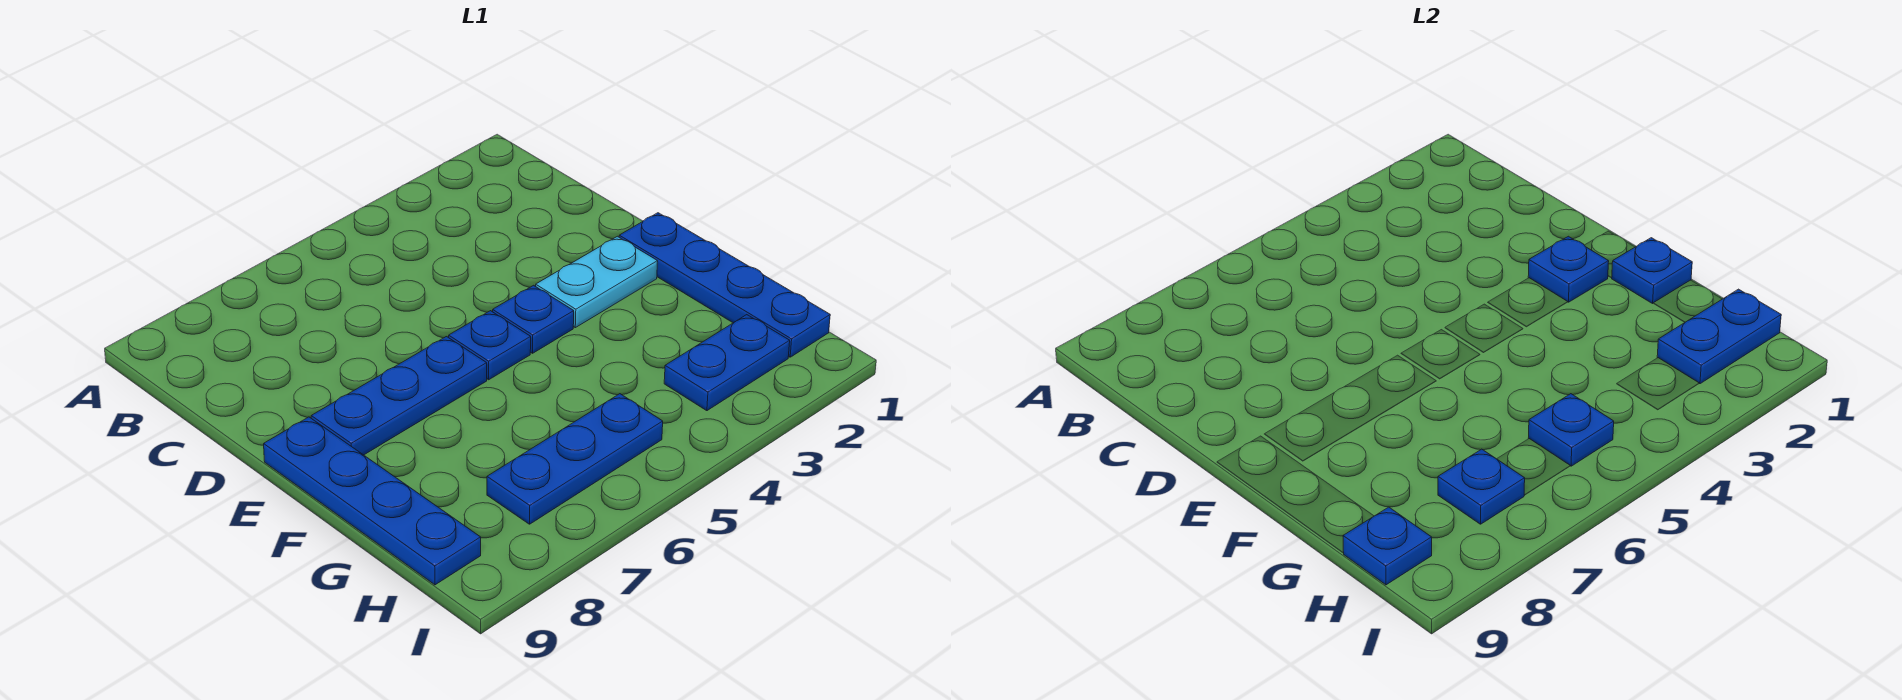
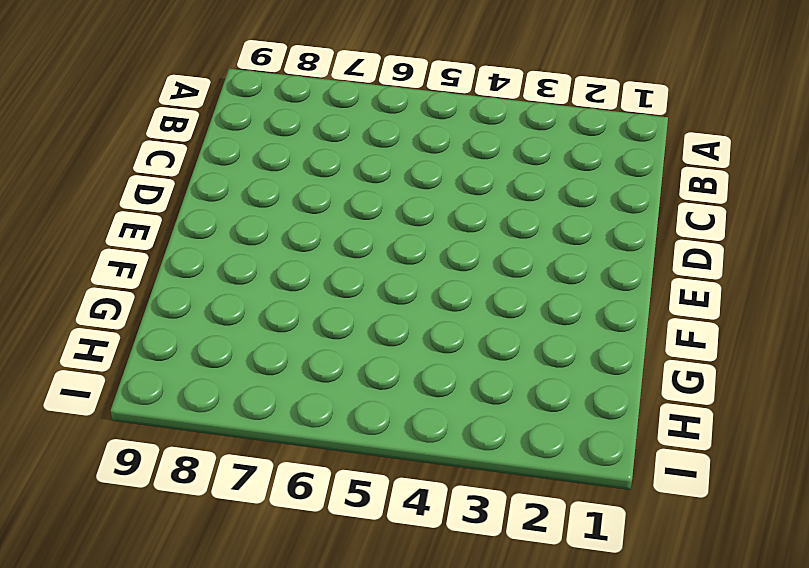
none -> blue 1x4 plate [619,213,830,357]
none -> cyan 1x2 plate [536,236,658,328]
none -> blue 1x1 plate [493,285,574,353]

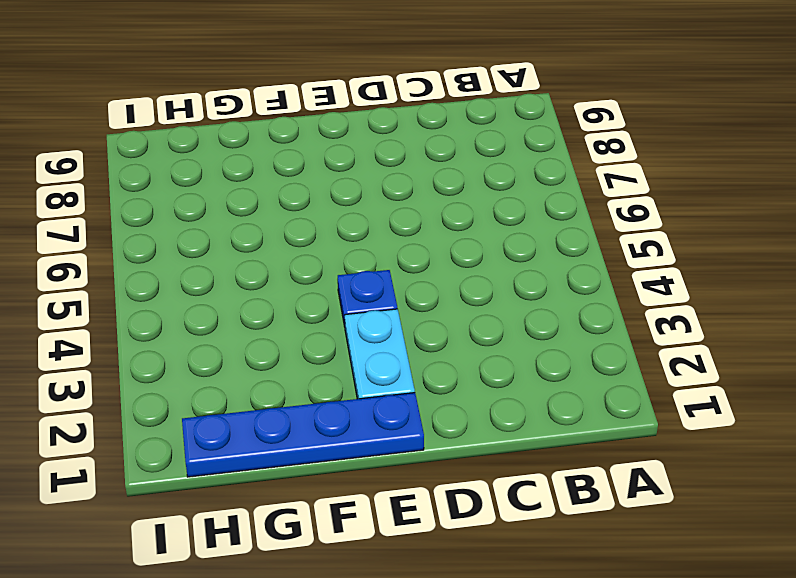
none -> blue 1x1 plate [449,311,531,380]
none -> blue 1x3 plate [311,337,487,455]
none -> blue 1x4 plate [264,417,481,585]

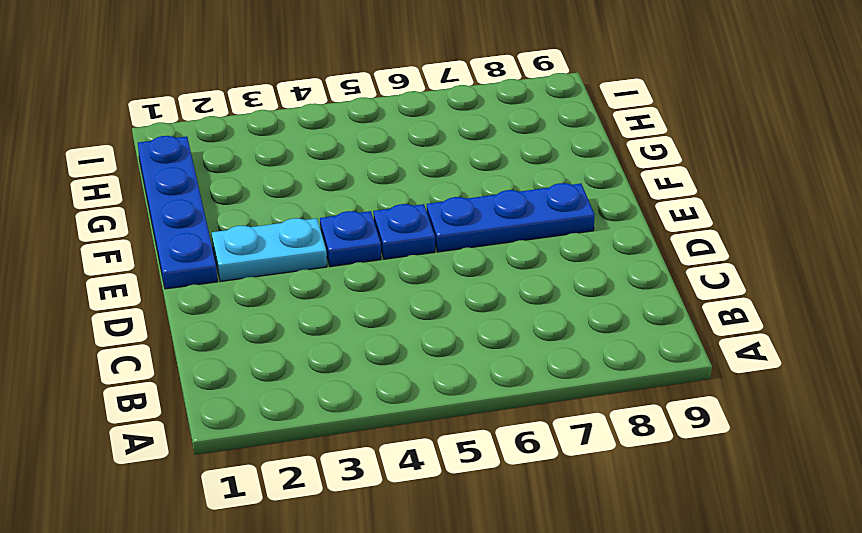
none -> blue 1x4 plate [264,417,481,585]
none -> blue 1x2 plate [664,315,790,411]
none -> blue 1x3 plate [487,394,663,524]

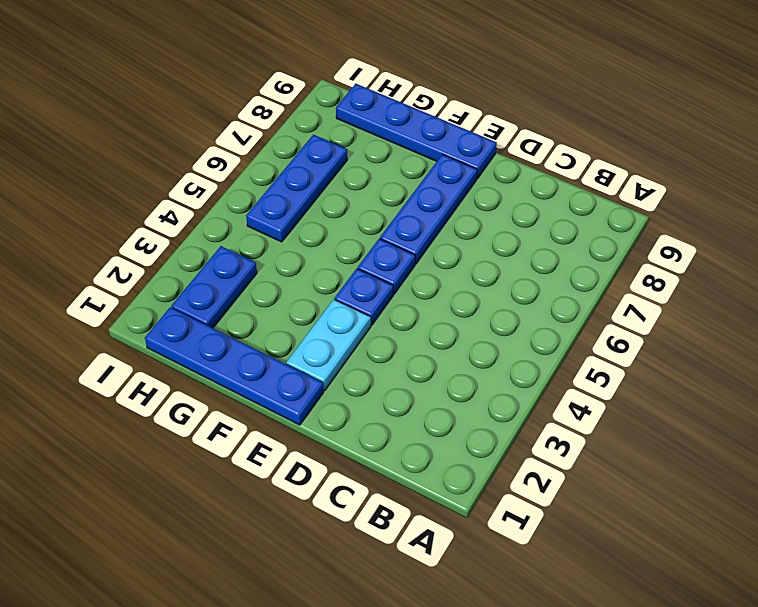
none -> blue 1x1 plate [1528,236,1609,302]
none -> blue 1x1 plate [1612,238,1692,303]
none -> blue 1x2 plate [1657,289,1781,384]

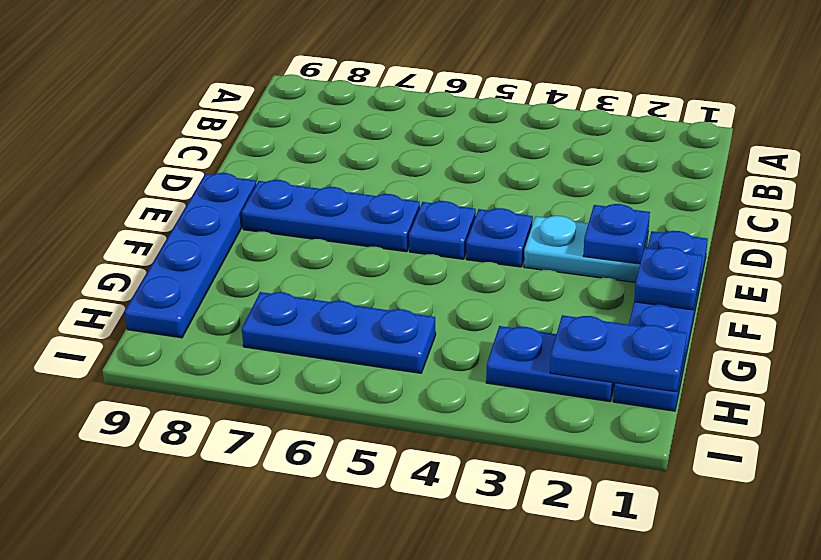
none -> blue 1x1 plate [1529,394,1614,466]
none -> blue 1x1 plate [1438,449,1525,524]
none -> blue 1x1 plate [1343,507,1432,585]

